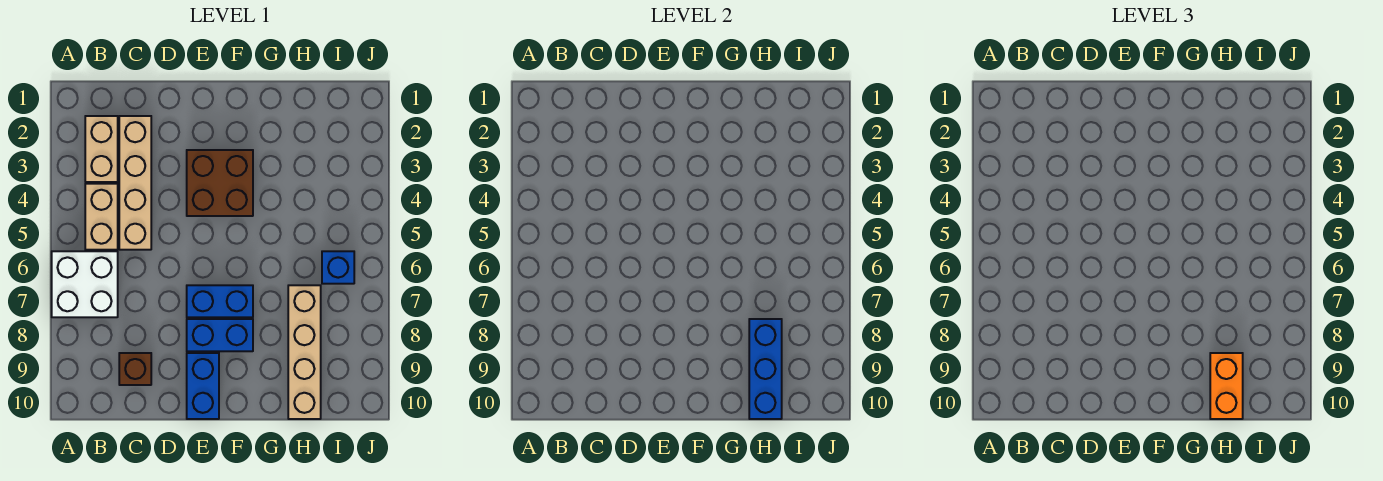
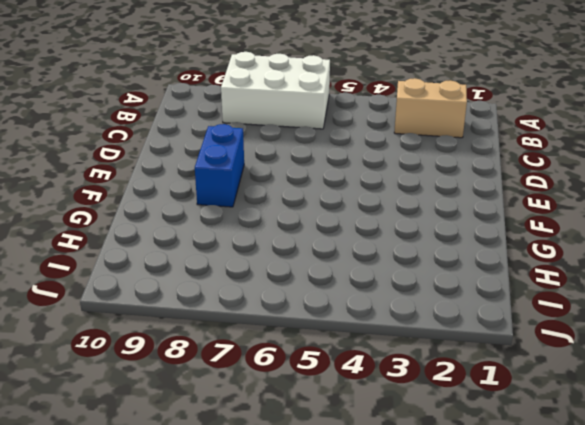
white 2x3 brick [221,52,330,129] -> white 2x2 brick [52,251,118,317]
none -> tan 1x2 brick [85,184,118,250]
none -> tan 1x4 brick [119,116,151,250]
none -> brown 1x1 brick [119,353,151,385]

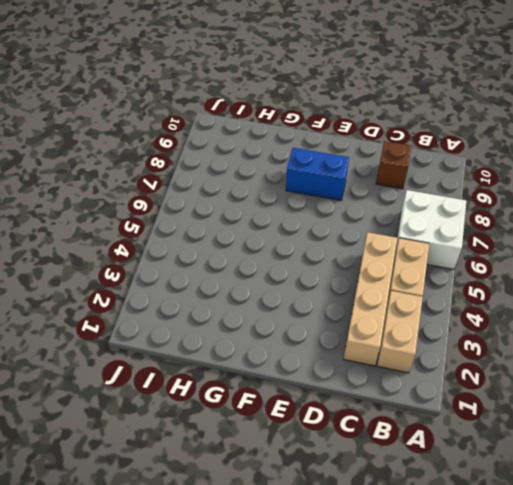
none -> brown 2x2 brick [187,150,253,216]
none -> blue 1x2 brick [187,285,253,317]
none -> blue 1x2 brick [187,353,219,419]

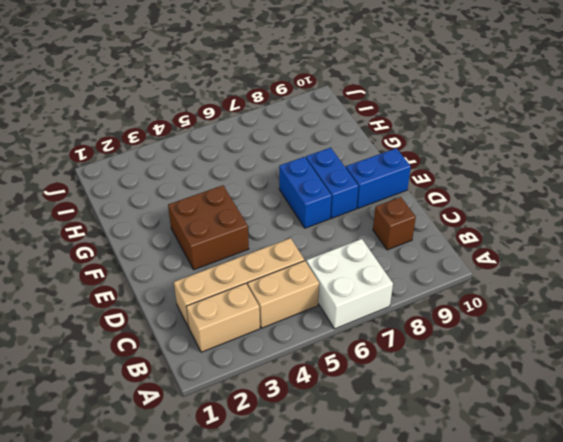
none -> tan 1x4 brick [288,285,321,419]
none -> blue 1x1 brick [322,251,354,284]
none -> blue 1x3 brick [749,319,782,419]

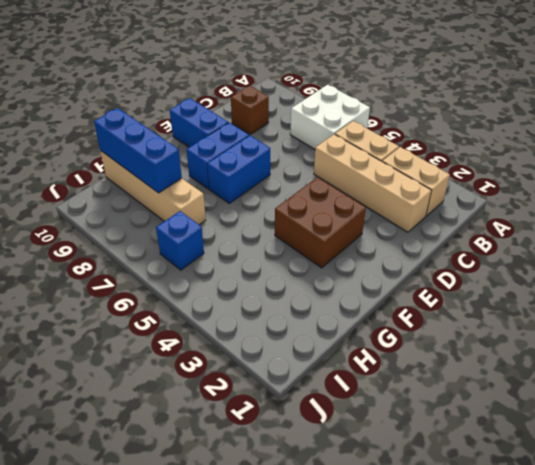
none -> orange 1x2 brick [1210,353,1243,419]

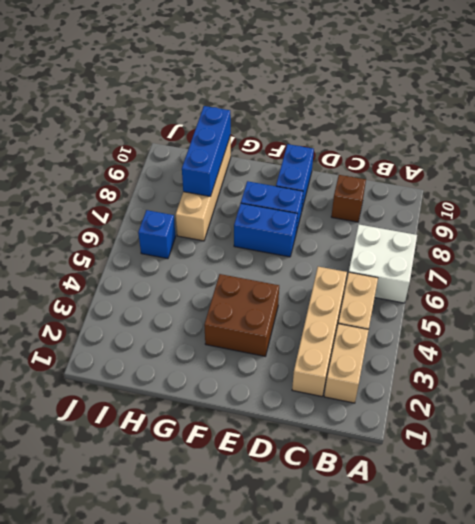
none -> orange 1x2 brick [1210,353,1243,419]

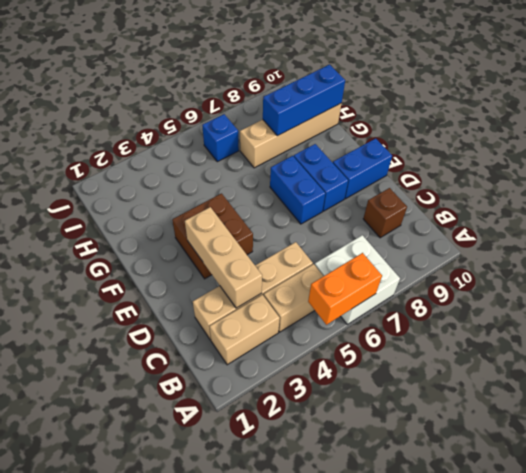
orange 1x2 brick [308,253,382,325] -> orange 1x2 brick moved to [1210,353,1243,419]
tan 1x3 brick [185,207,262,308] -> none

